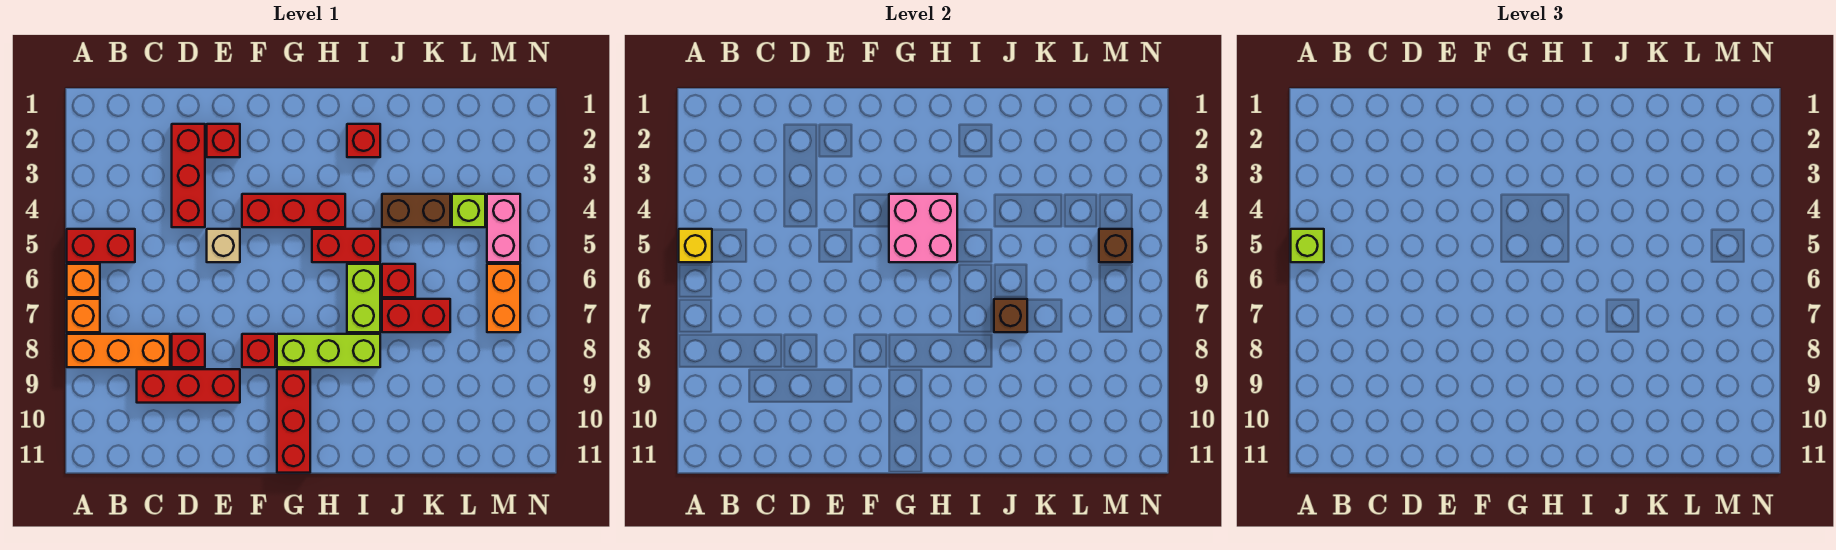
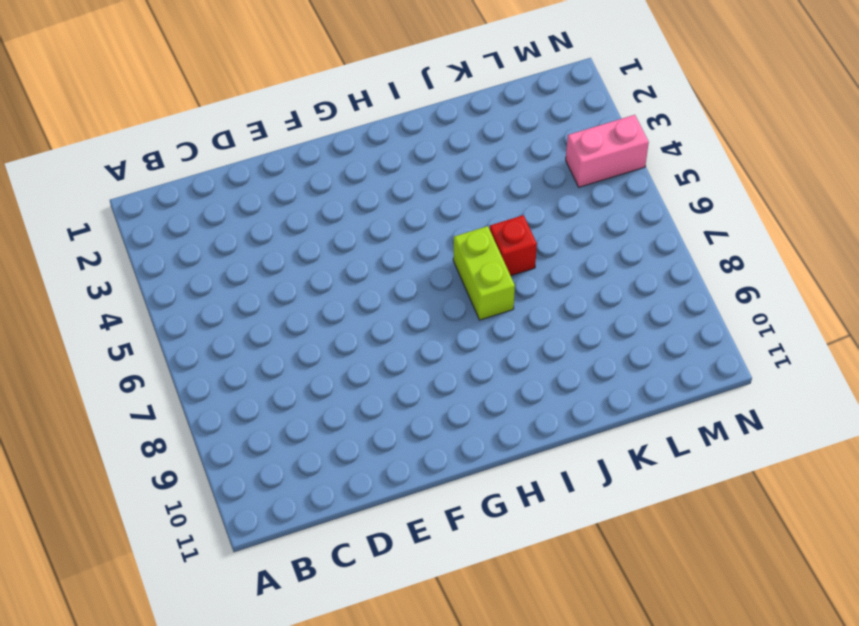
pink 1x2 brick [566,115,649,187] -> pink 1x2 brick turned to [487,194,520,262]
none -> red 1x2 brick [67,229,135,262]
none -> orange 1x1 brick [67,264,100,297]
none -> orange 1x1 brick [67,299,100,332]

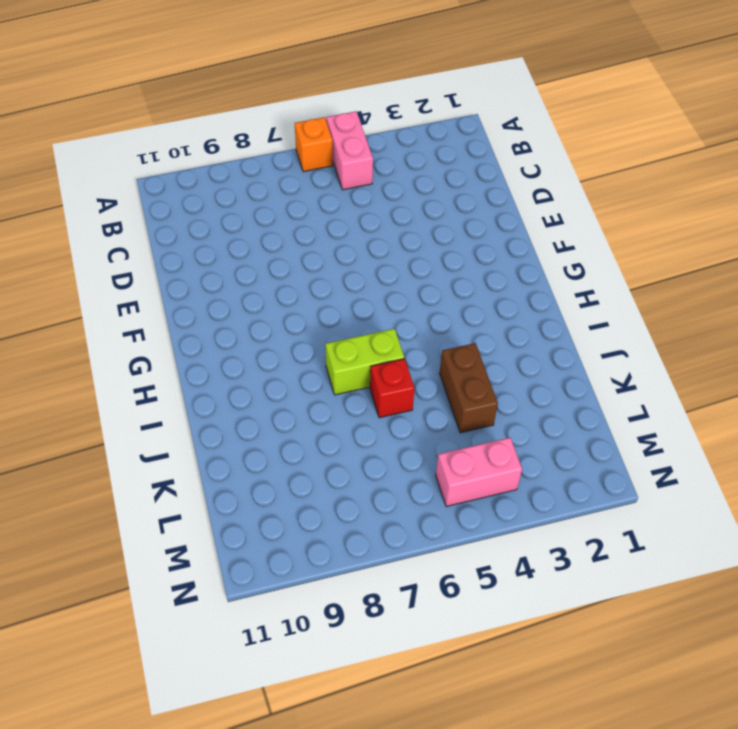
pink 1x2 brick [326,111,373,190] -> red 1x2 brick [67,229,135,262]
none -> orange 1x1 brick [67,299,100,332]
none -> orange 1x3 brick [67,334,170,367]
none -> red 1x3 brick [137,369,240,403]

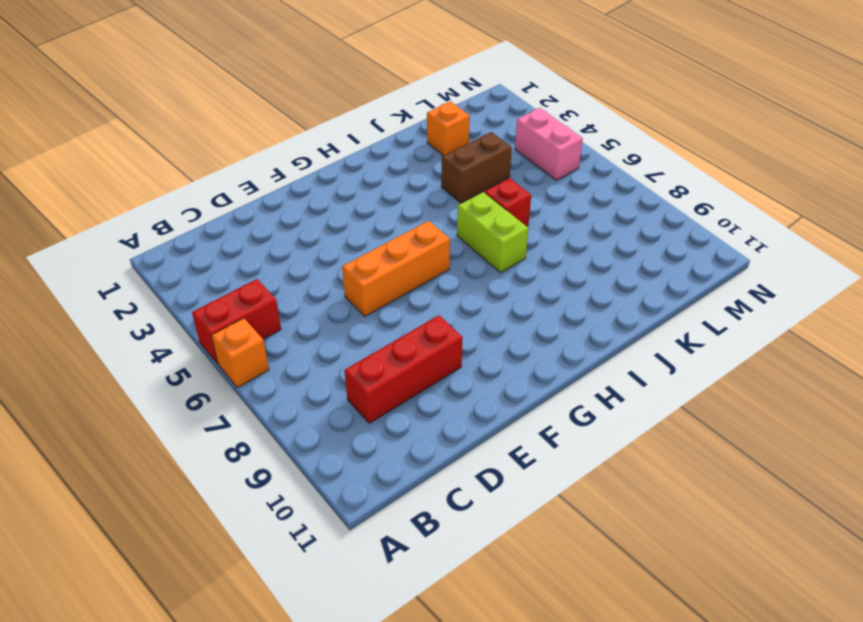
orange 1x3 brick [342,221,450,316] -> orange 1x3 brick moved to [67,334,170,367]
orange 1x1 brick [427,101,470,156] -> orange 1x1 brick moved to [67,299,100,332]
none -> red 1x3 brick [172,124,205,227]
none -> red 1x1 brick [172,334,205,367]
none -> red 1x1 brick [207,124,240,157]

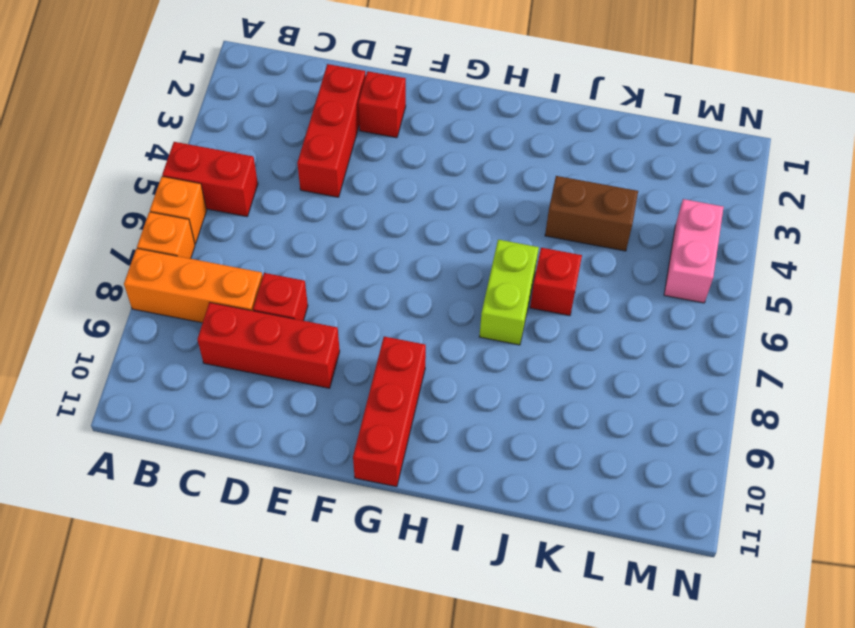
none -> tan 1x1 brick [207,229,240,262]
none -> red 1x3 brick [242,194,345,227]
none -> red 1x1 brick [242,334,275,367]

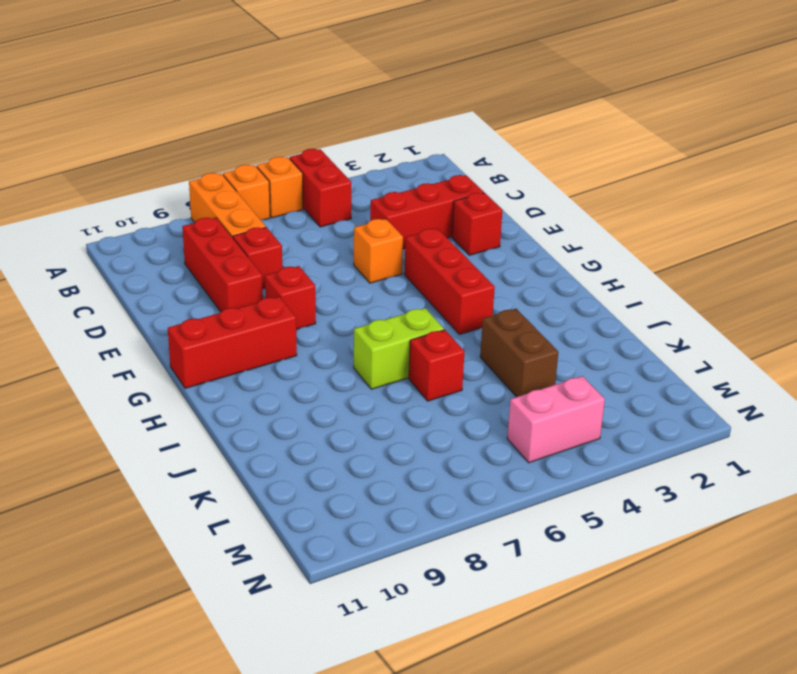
orange 1x1 brick [354,219,403,283] -> tan 1x1 brick [207,229,240,262]
none -> lime 1x3 brick [277,334,380,367]
none -> red 1x2 brick [312,229,380,262]
none -> red 1x1 brick [347,124,380,157]

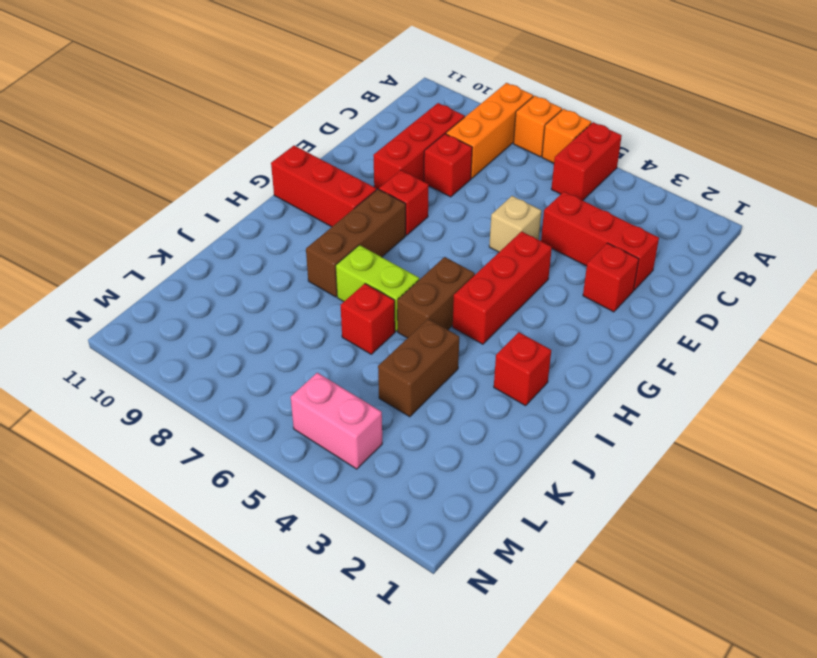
brown 1x3 brick [306,189,406,297] -> lime 1x3 brick [277,334,380,367]
brown 1x2 brick [397,257,475,338] -> red 1x2 brick [312,229,380,262]
none -> red 1x2 brick [382,299,450,332]
none -> lime 1x1 brick [452,194,485,227]
none -> orange 1x2 brick [487,264,520,332]

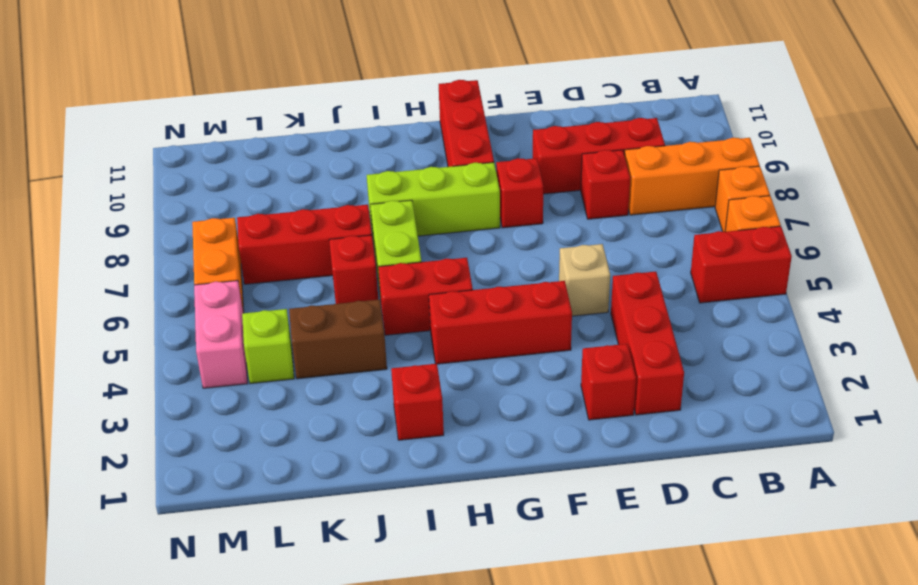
red 1x3 brick [237,205,372,284] -> red 1x2 brick [382,299,450,332]
none -> yellow 1x1 brick [679,229,712,262]
none -> pink 2x2 brick [889,194,957,262]
none -> brown 1x1 brick [994,299,1027,332]

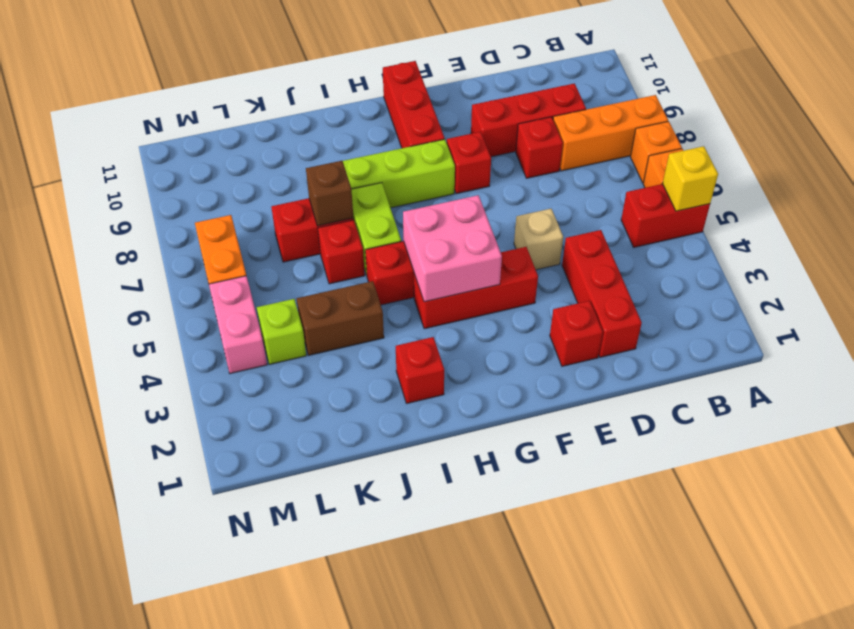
none -> brown 1x1 brick [1099,229,1132,262]
none -> lime 1x1 brick [1291,229,1324,262]

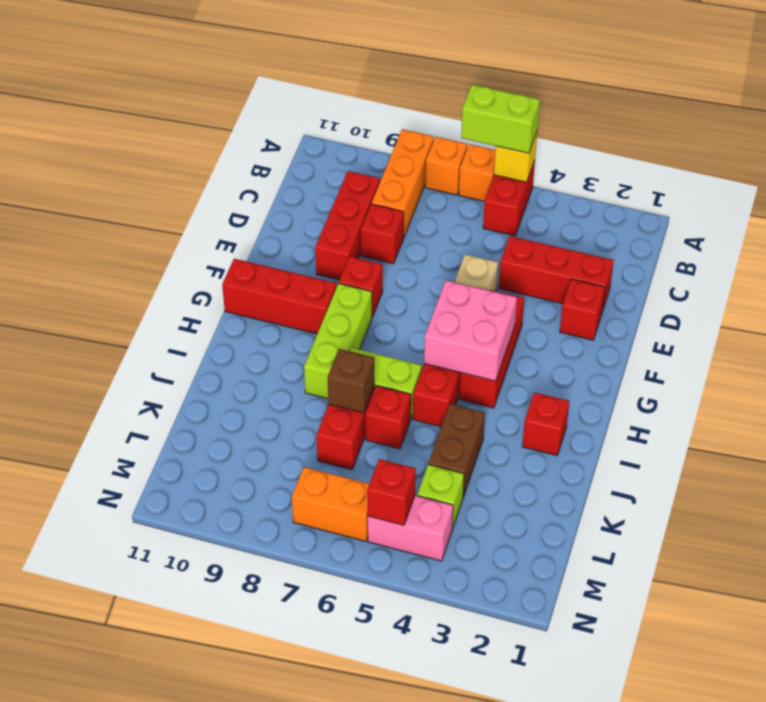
lime 1x2 brick [461,85,540,153] -> lime 1x1 brick [1291,229,1324,262]
red 1x1 brick [367,459,416,525] -> brown 1x1 brick [1099,229,1132,262]

